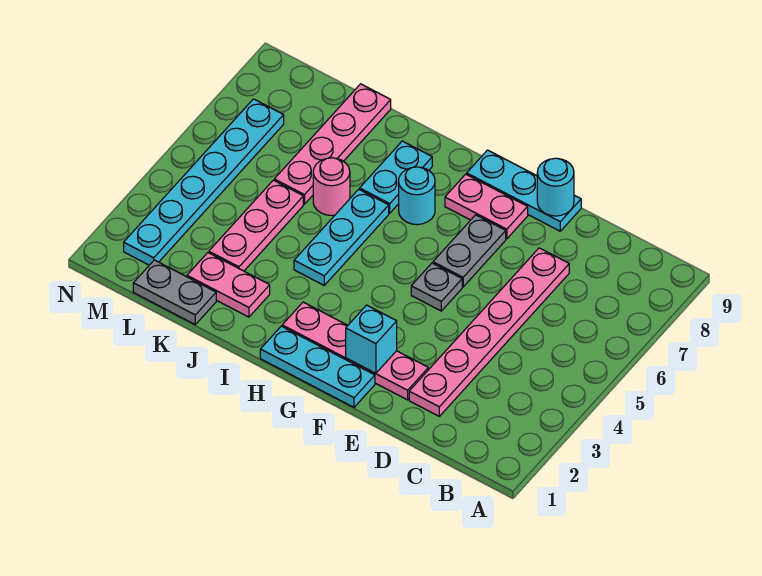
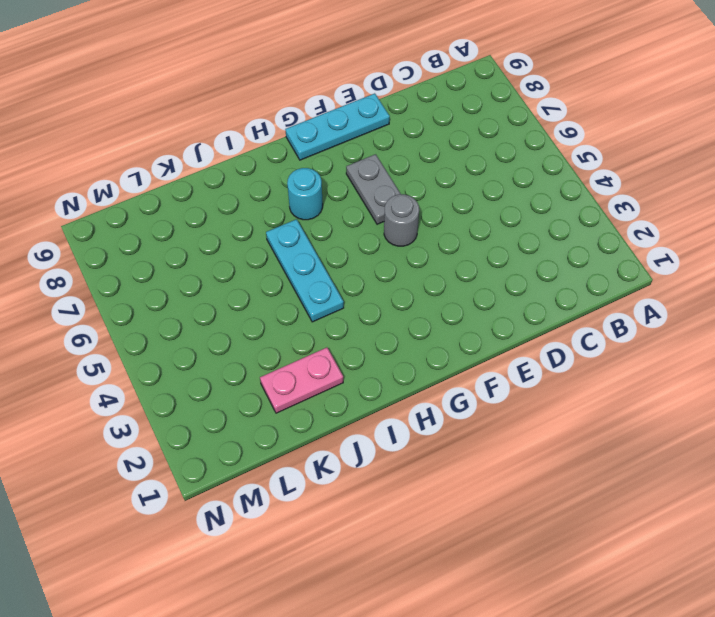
grey 1x1 round brick [384,194,419,246] -> grey 1x1 plate [411,263,462,311]
none -> pink 1x6 plate [409,248,569,416]
none -> pink 1x4 plate [282,302,428,400]
none -> cyan 1x3 plate [260,326,375,407]

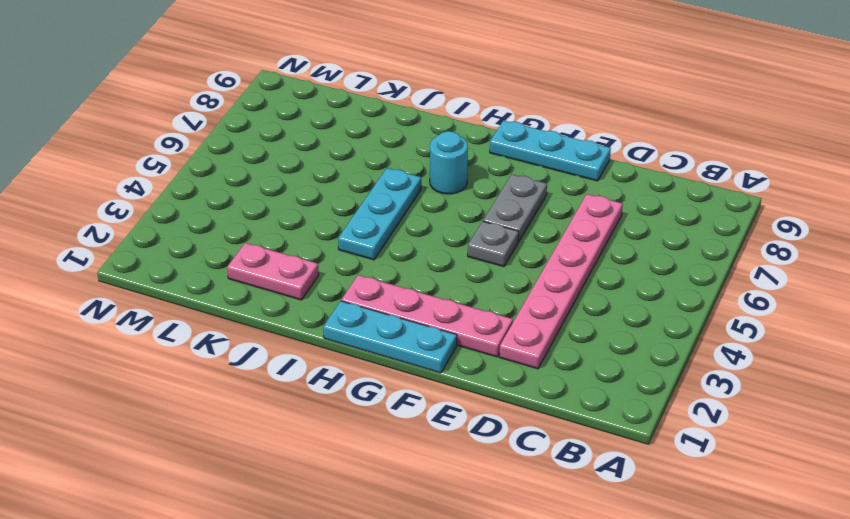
none -> pink 1x2 plate [445,174,528,239]
none -> cyan 1x2 plate [360,141,432,213]
none -> pink 1x1 round brick [313,158,350,216]

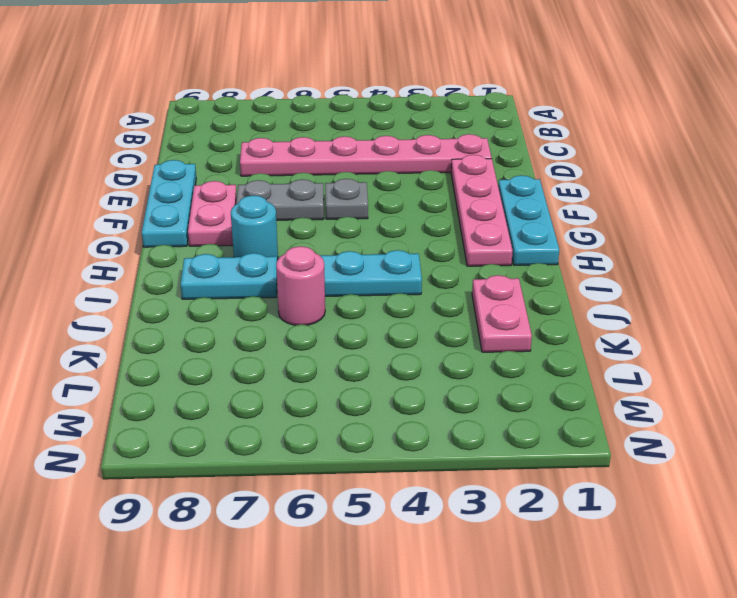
none -> grey 1x2 plate [133,260,216,324]
none -> pink 1x3 plate [209,180,303,271]
none -> pink 1x4 plate [274,84,391,204]

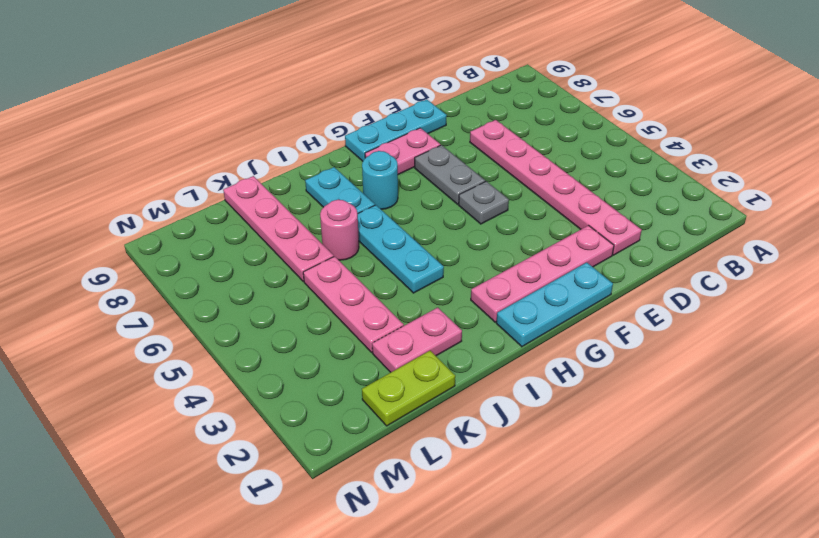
lime 1x2 plate [362,351,455,426] -> grey 1x2 plate [133,260,216,324]
none -> cyan 1x6 plate [124,99,284,265]
none -> cyan 1x1 round brick [537,158,574,216]
none -> cyan 1x1 brick [346,305,397,373]

